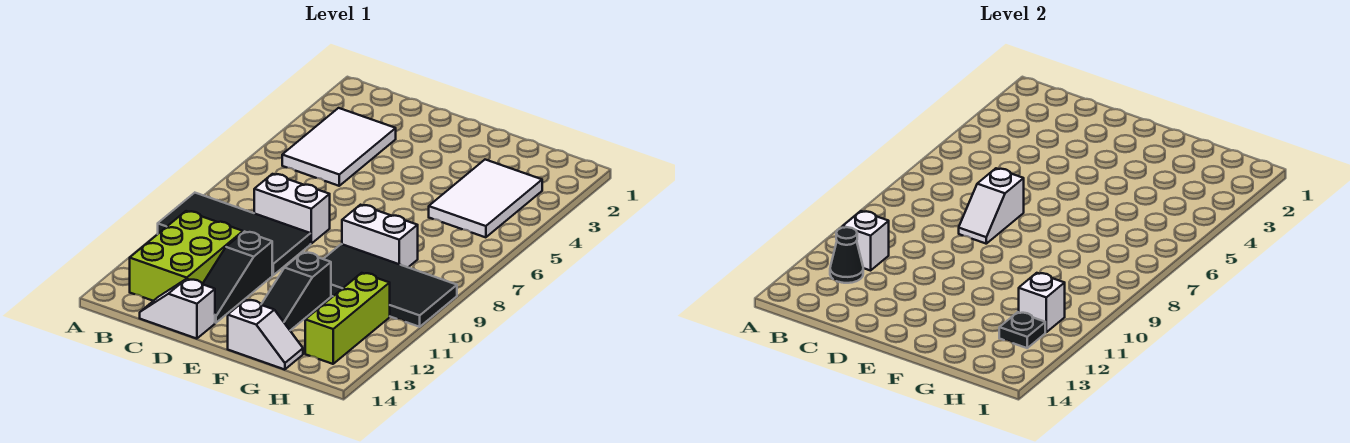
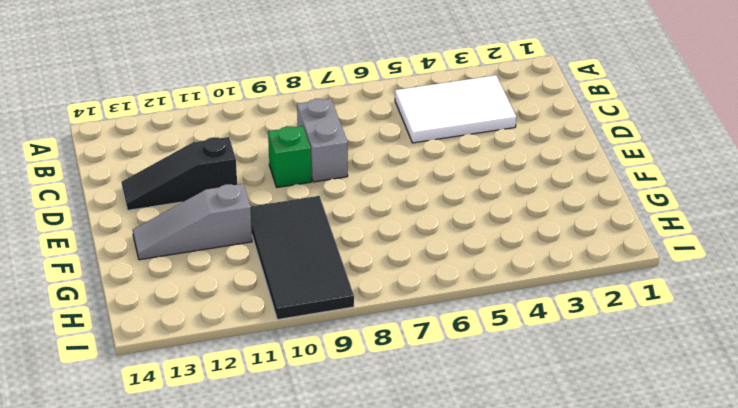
grey 1x2 brick [297,99,348,182] -> white 1x2 brick [254,174,330,244]
green 1x1 brick [268,126,311,188] -> black 2x4 tile [158,193,311,275]
grey 1x3 slope [133,184,252,260] -> black 1x3 slope [261,252,331,330]
none -> lime 2x3 brick [130,211,243,301]
none -> white 1x2 slope [140,279,215,339]
none -> white 1x2 brick [342,205,418,267]

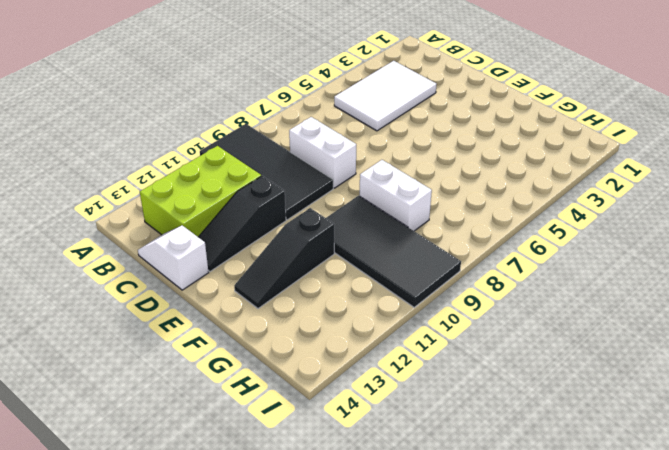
none -> white 1x2 slope [228,300,303,370]
none -> white 2x3 tile [429,160,542,237]
none -> lime 1x3 brick [305,273,390,364]

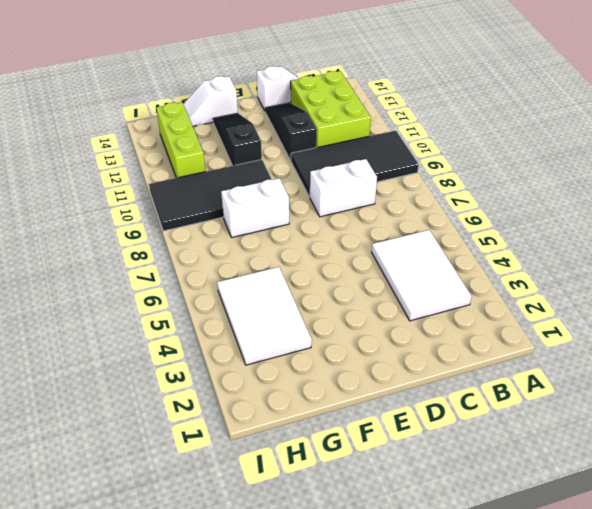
none -> white 1x1 brick [843,211,889,271]
none -> black 1x1 cone [830,227,863,283]
none -> white 1x2 slope [959,168,1024,244]

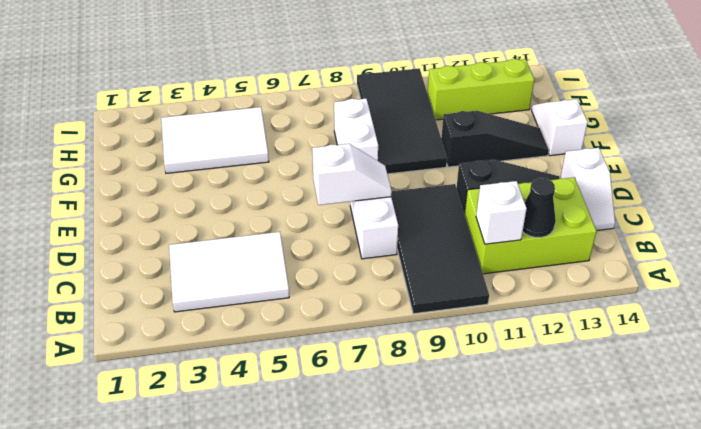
none -> white 1x1 brick [1019,273,1065,332]
none -> black 1x1 plate [999,312,1045,348]

